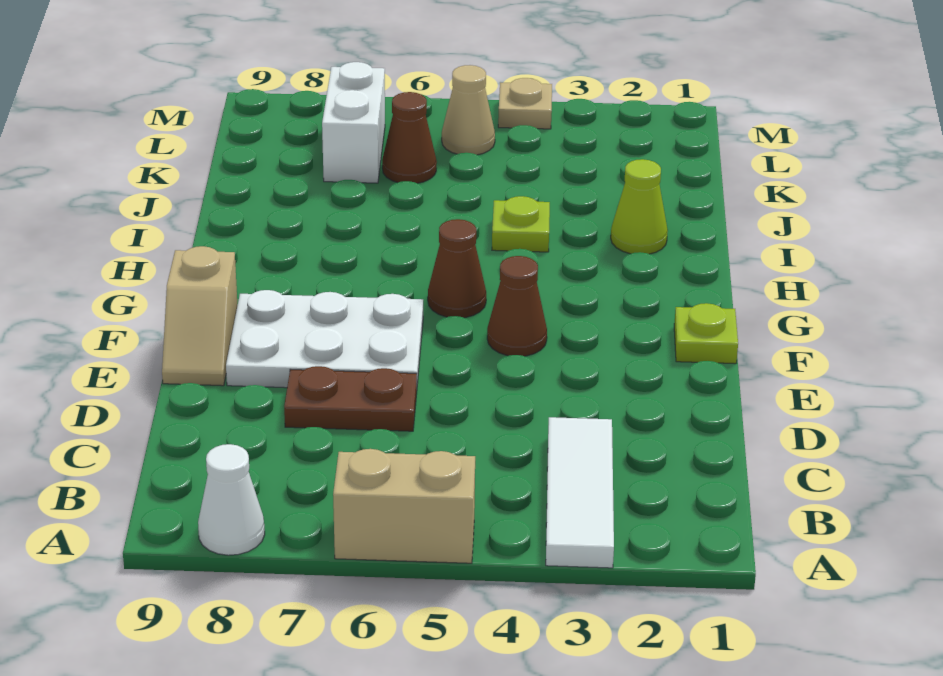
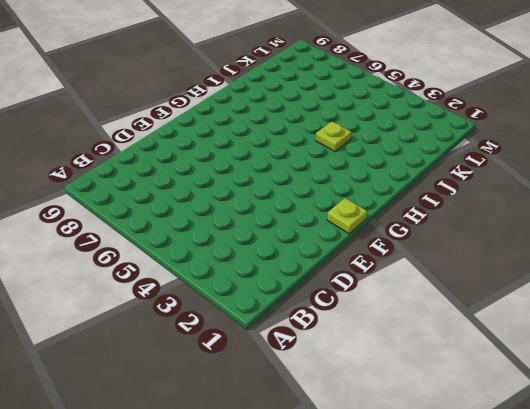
none -> white 1x3 tile [546,417,614,568]
none -> tan 1x2 brick [333,449,475,563]
none -> white 1x1 cone [198,444,265,555]

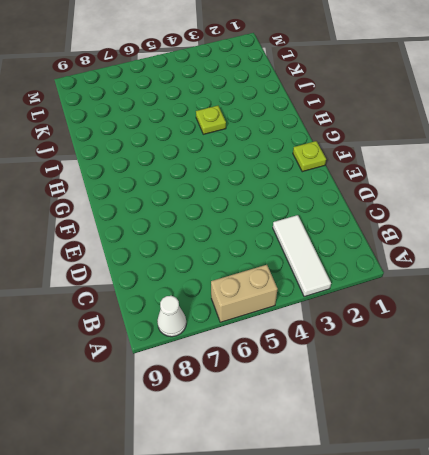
none -> brown 1x2 plate [284,366,417,431]
none -> white 2x3 plate [226,290,423,388]
none -> tan 1x2 slope [162,246,238,386]

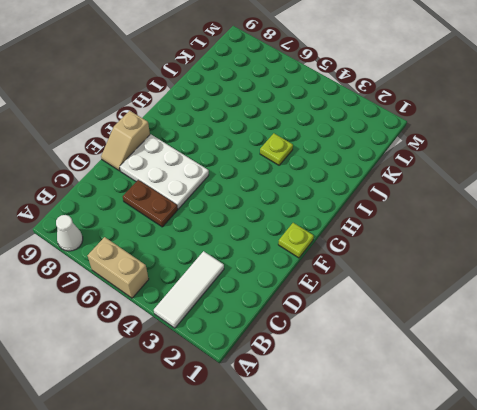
none -> brown 1x1 cone [487,256,547,356]
none -> brown 1x1 cone [428,219,486,318]
none -> lime 1x1 cone [611,159,668,254]

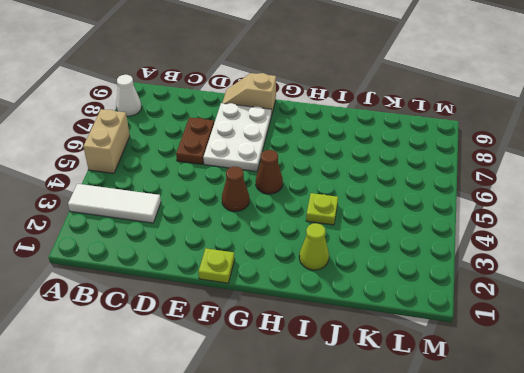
none -> brown 1x1 cone [382,92,437,183]
none -> white 1x2 brick [322,62,385,183]
none -> tan 1x1 cone [442,65,495,155]

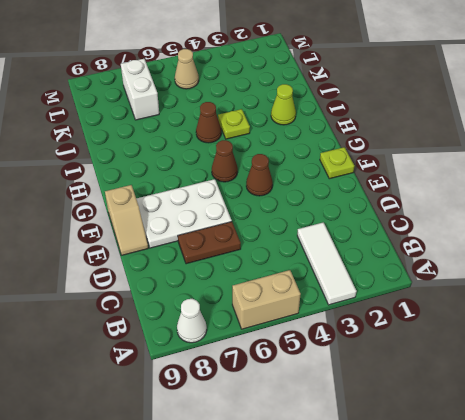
brown 1x1 cone [196,102,221,143] -> brown 1x1 cone moved to [382,92,437,183]
none -> tan 1x1 plate [498,78,552,129]

